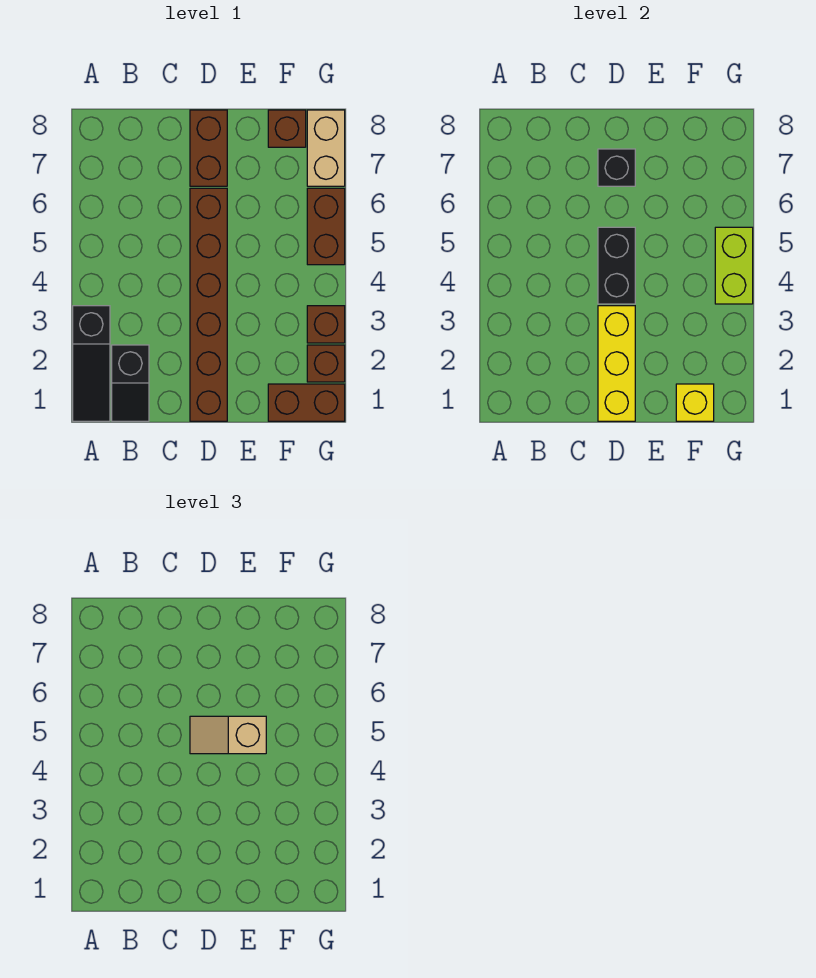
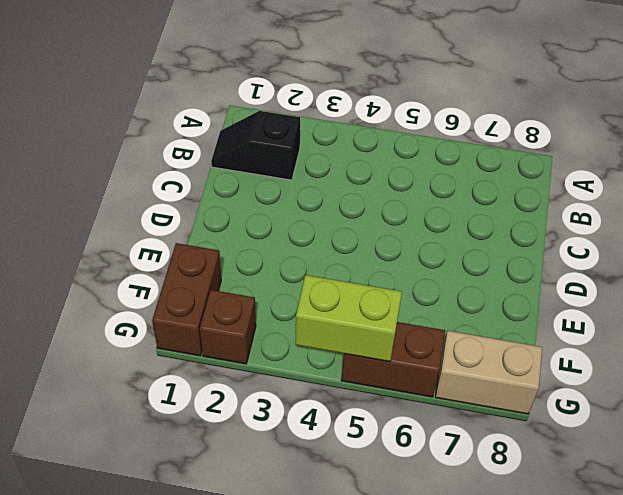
none -> black 1x3 slope [73,306,110,421]
none -> brown 1x6 brick [190,188,227,421]
none -> brown 1x2 brick [190,110,227,186]

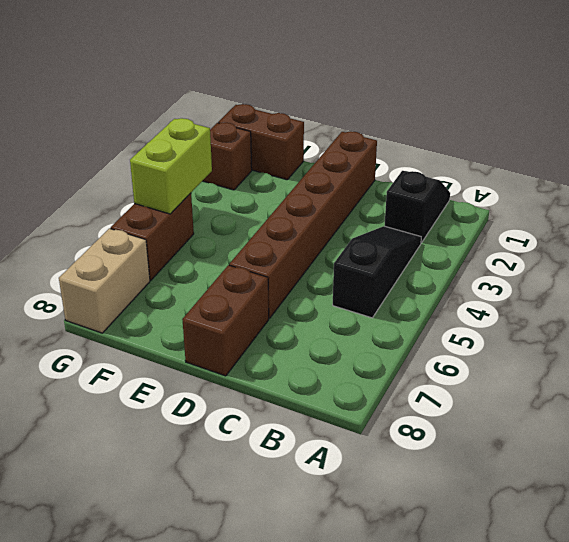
black 1x3 slope [333,226,421,318] -> black 1x3 slope moved to [73,306,110,421]
none -> brown 1x1 brick [268,110,306,147]
none -> brown 1x1 brick [307,306,345,343]
none -> yellow 1x3 brick [598,306,635,421]

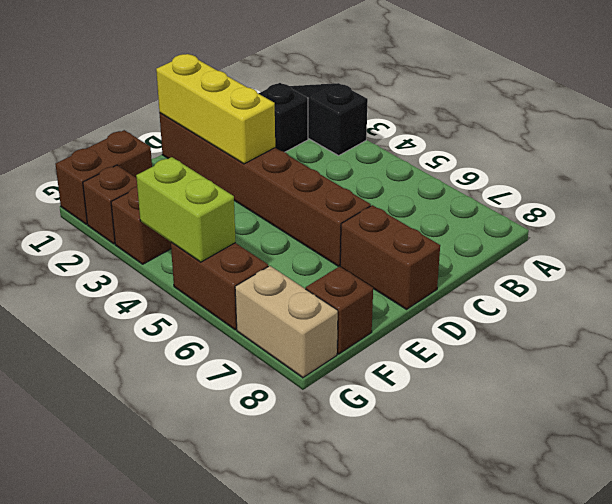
none -> black 1x2 brick [598,227,635,304]
none -> black 1x1 brick [598,149,635,186]
none -> yellow 1x1 brick [676,384,714,421]

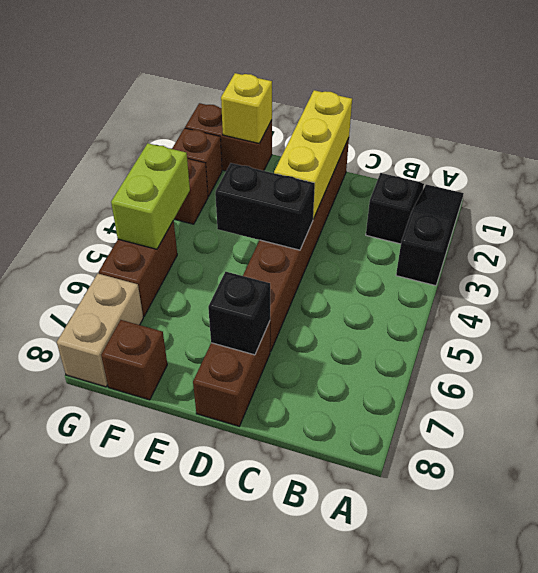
black 1x2 brick [215,163,315,250] -> black 1x2 brick turned to [598,227,635,304]
none -> tan 1x2 slope [190,716,266,754]

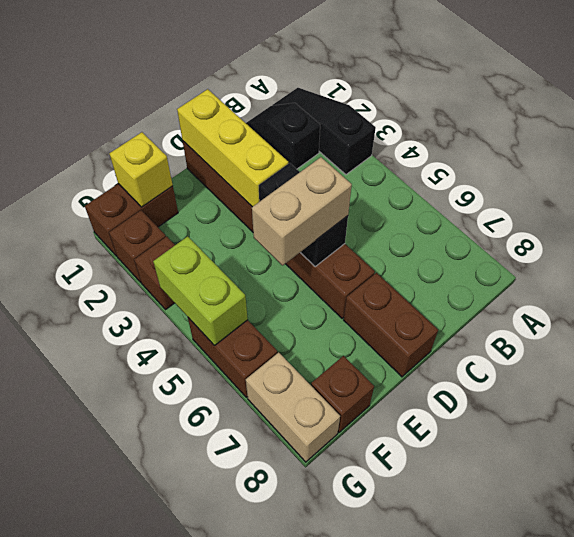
tan 1x2 brick [252,157,352,265] -> tan 1x2 slope [190,716,266,754]
none -> black 1x1 brick [598,149,635,186]

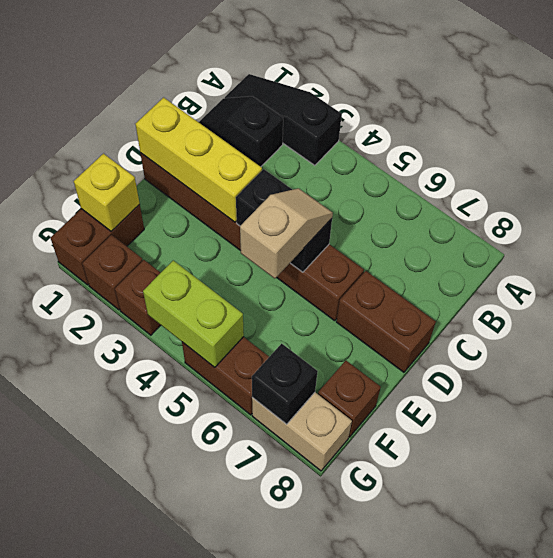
black 1x1 brick [252,343,318,424] -> black 1x1 brick moved to [598,149,635,186]

